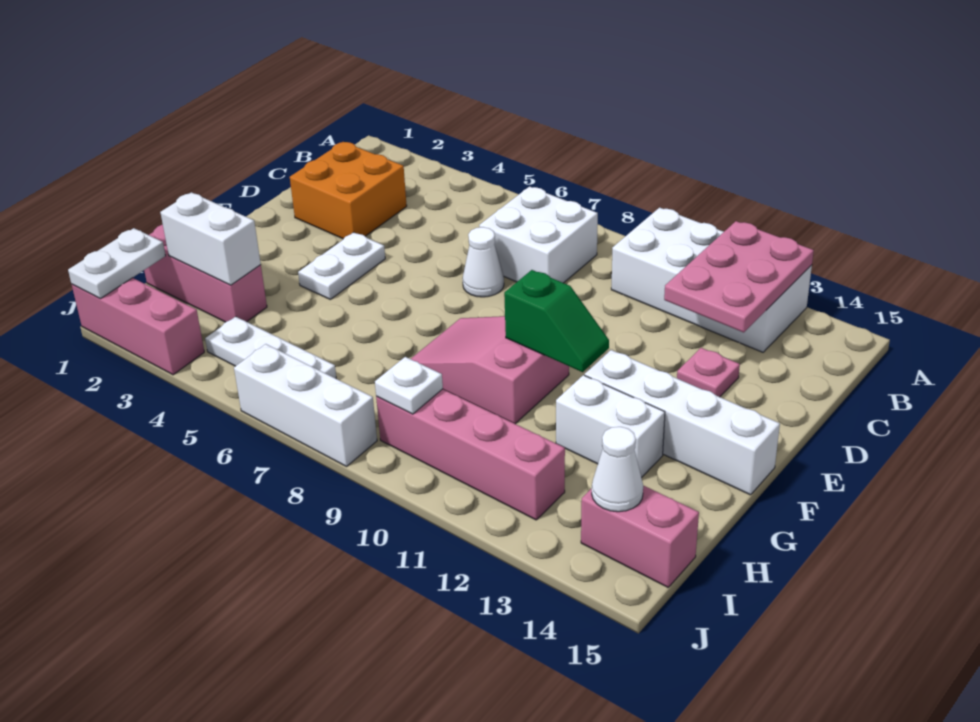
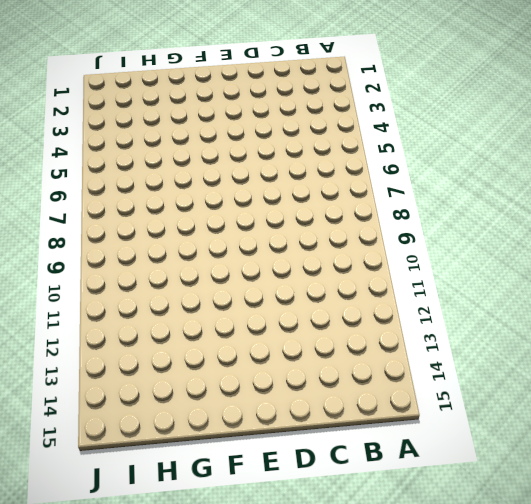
none -> white 2x4 brick [611,208,812,352]
none -> white 2x2 brick [479,187,598,283]
none -> orange 2x2 brick [290,142,407,239]

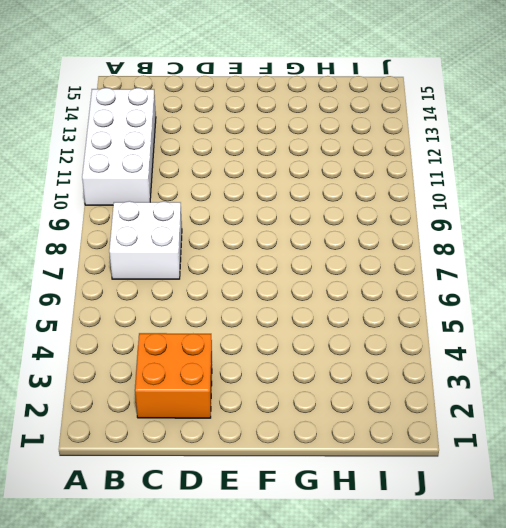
none -> white 1x1 cone [463,227,504,297]
none -> pink 1x1 plate [677,348,740,397]
none -> white 1x2 plate [298,232,385,299]

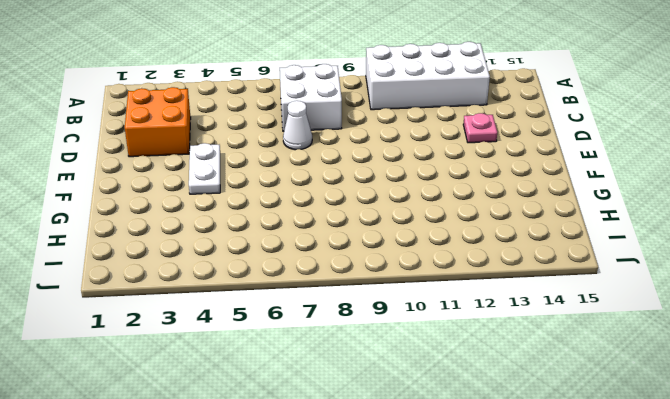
none -> pink 2x3 slope [411,316,569,424]
none -> white 1x4 brick [585,350,780,495]
none -> white 1x2 brick [556,375,665,478]

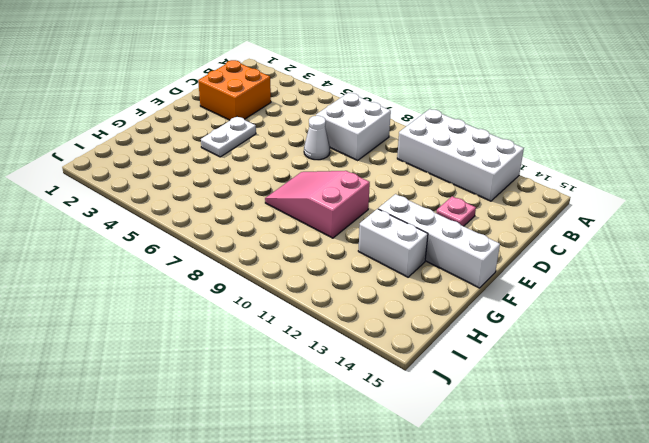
none -> pink 1x3 brick [144,225,267,322]
none -> white 1x3 plate [205,317,336,378]
none -> pink 1x4 brick [376,389,565,520]

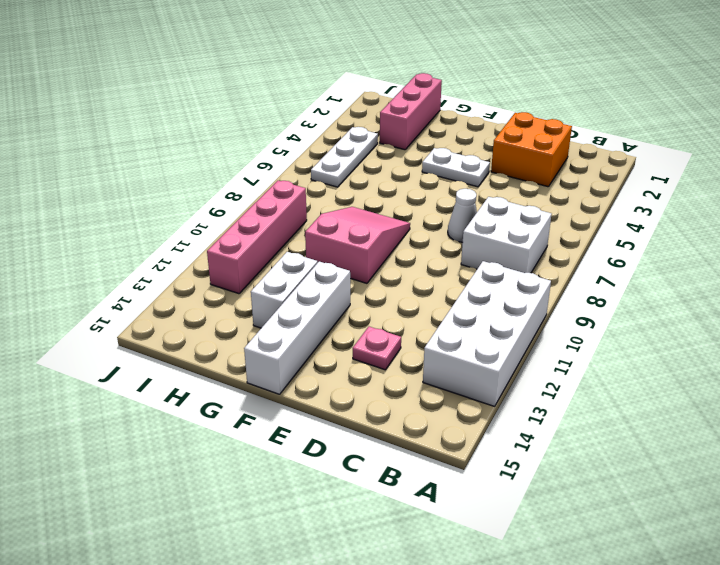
none -> pink 1x2 brick [581,485,699,587]
none -> pink 1x3 brick [72,278,204,375]
none -> white 1x3 brick [234,344,377,466]

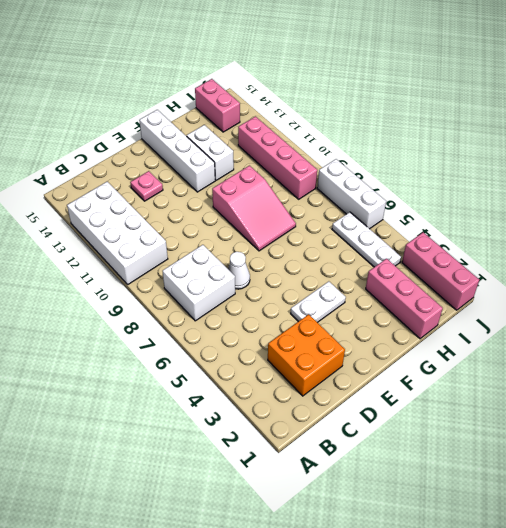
none -> pink 2x3 plate [664,221,814,332]
none -> green 1x2 slope [504,270,609,372]
none -> white 1x2 brick [160,192,261,285]

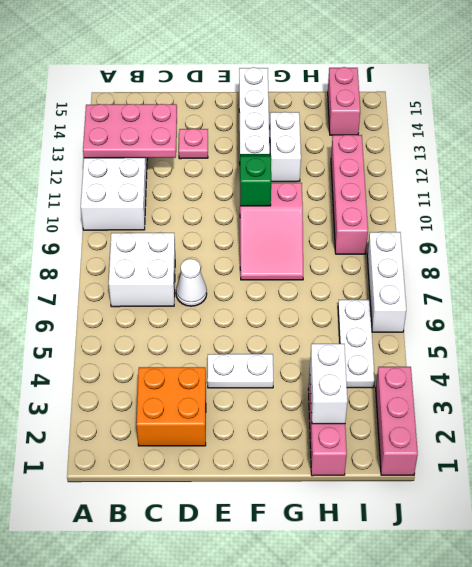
none -> white 1x2 plate [68,228,166,299]
none -> white 1x1 plate [375,357,443,414]
none -> white 1x1 cone [592,427,643,512]

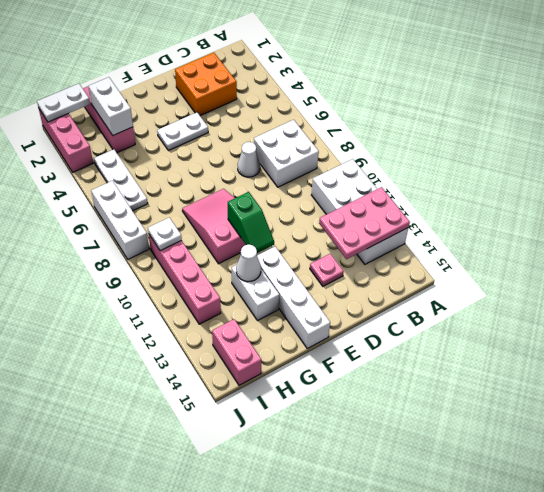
white 1x1 cone [236,245,261,282] -> white 1x1 cone moved to [592,427,643,512]

